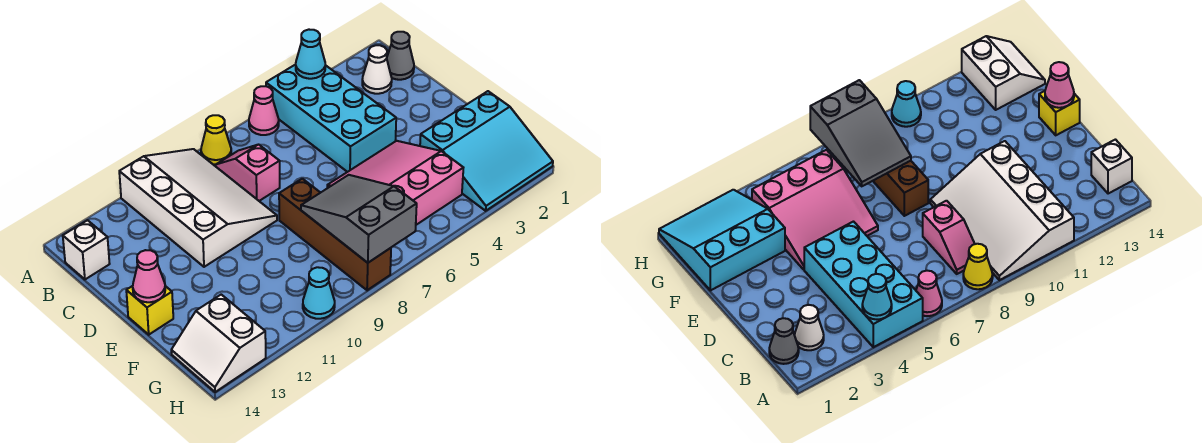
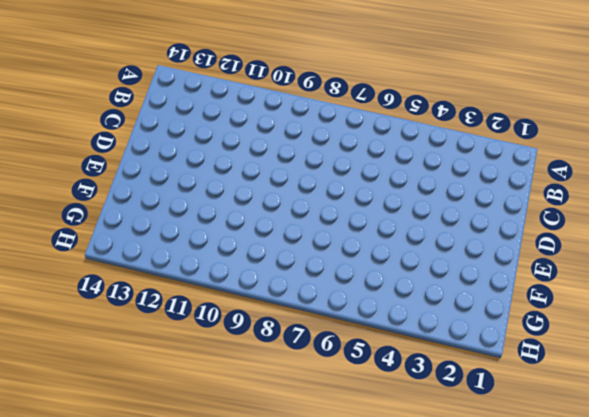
none -> cyan 2x4 brick [266,64,396,172]
none -> pink 1x1 cone [249,86,279,135]
none -> yellow 1x1 cone [201,115,231,164]

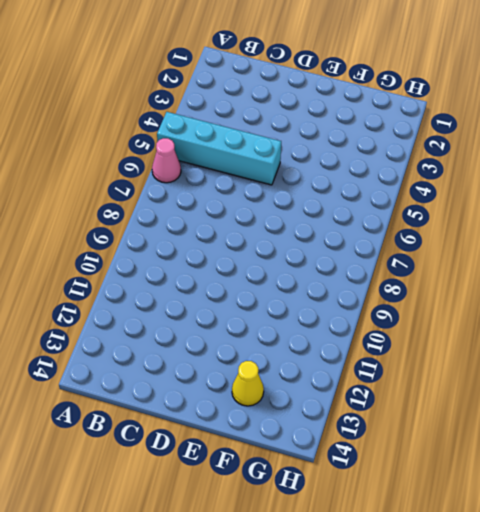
cyan 1x4 brick [157,112,281,185] -> cyan 2x4 brick [266,64,396,172]
yellow 1x1 cone [232,361,264,406] -> yellow 1x1 cone moved to [201,115,231,164]
none -> white 3x4 slope [119,149,277,267]
none -> grey 1x1 cone [387,32,414,80]
none -> white 1x1 cone [362,45,392,94]

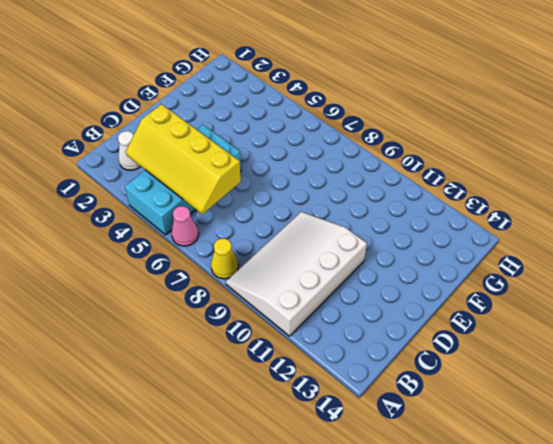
yellow 2x4 slope [126,104,241,214] -> none
none -> grey 1x1 cone [387,32,414,80]
none -> pink 1x2 slope [216,145,280,201]
none -> white 1x1 brick [63,220,110,279]

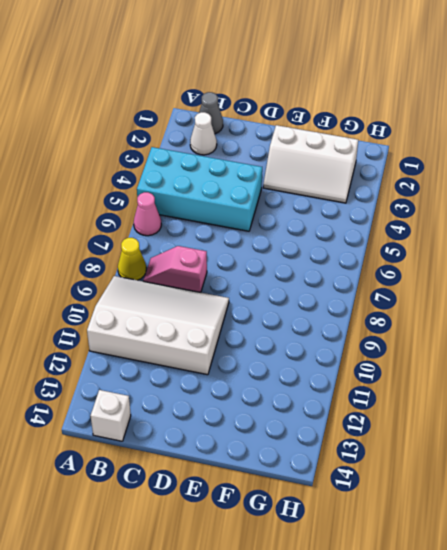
white 2x3 slope [263,125,358,203] -> cyan 3x3 slope [420,91,553,211]
none -> pink 3x3 slope [327,141,463,225]
none -> brown 1x4 brick [279,179,391,290]
none -> yellow 1x1 brick [126,286,173,335]

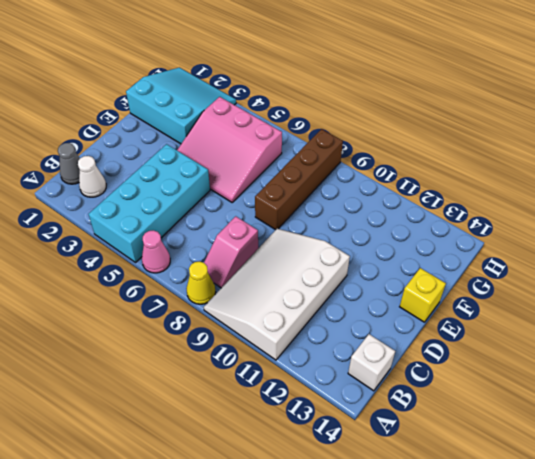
none -> white 2x2 slope [171,295,266,392]
none -> cyan 1x1 cone [303,267,335,319]
none -> cyan 1x1 cone [296,30,325,79]

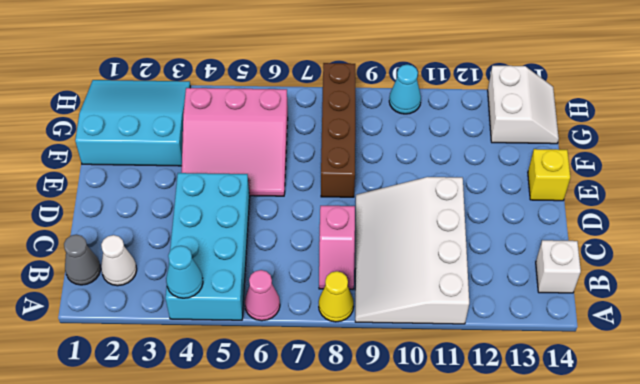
none -> pink 1x1 cone [133,250,165,302]
none -> grey 2x3 slope [301,175,417,263]

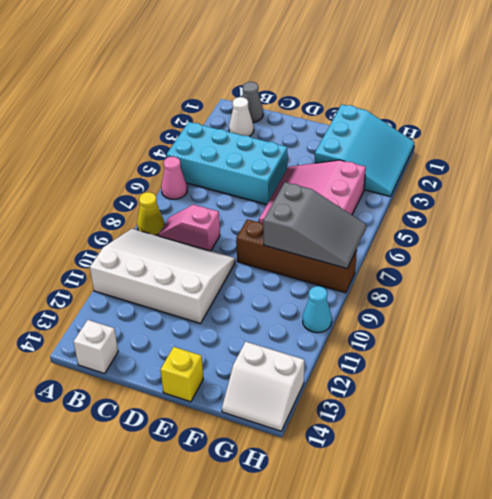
grey 2x3 slope [263,182,366,268] -> grey 2x3 slope turned to [301,175,417,263]
none -> cyan 1x1 cone [296,30,325,79]
none -> pink 1x1 cone [133,250,165,302]

